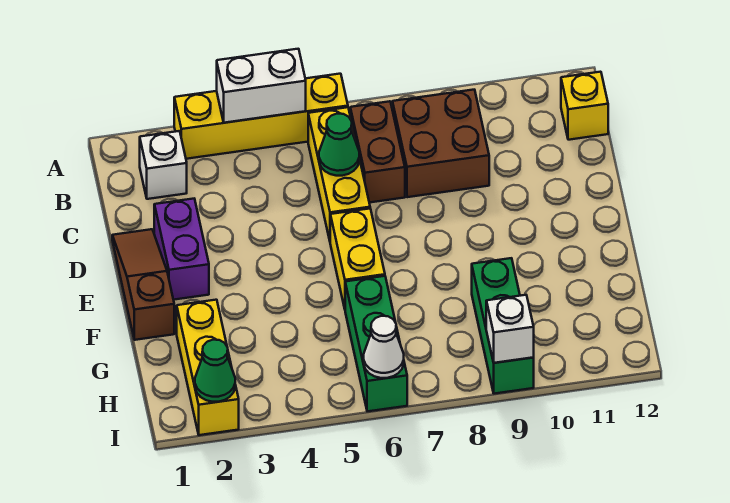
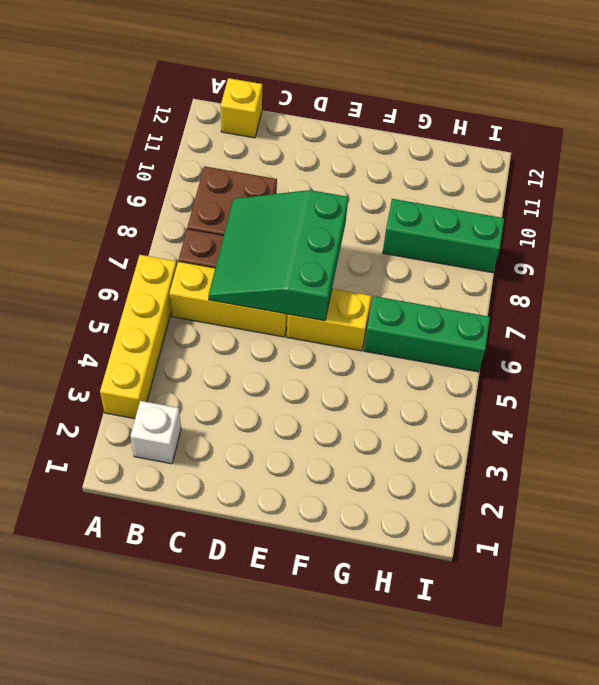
green 3x3 slope [208,190,348,321] -> green 1x1 cone [319,114,359,176]
none -> brown 1x3 slope [112,229,174,340]
none -> purple 1x2 brick [154,199,209,300]
none -> yellow 1x3 brick [177,300,239,435]

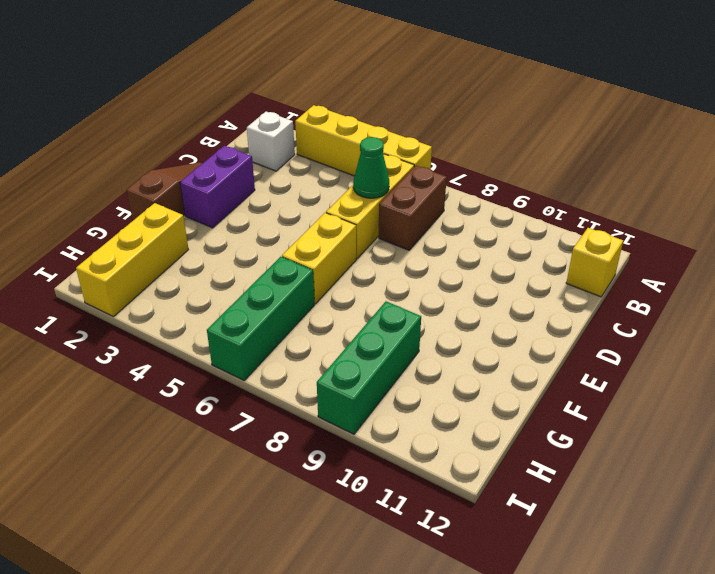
none -> brown 2x2 brick [392,90,489,197]
none -> white 1x2 brick [217,49,306,123]
none -> green 1x1 cone [195,340,235,402]

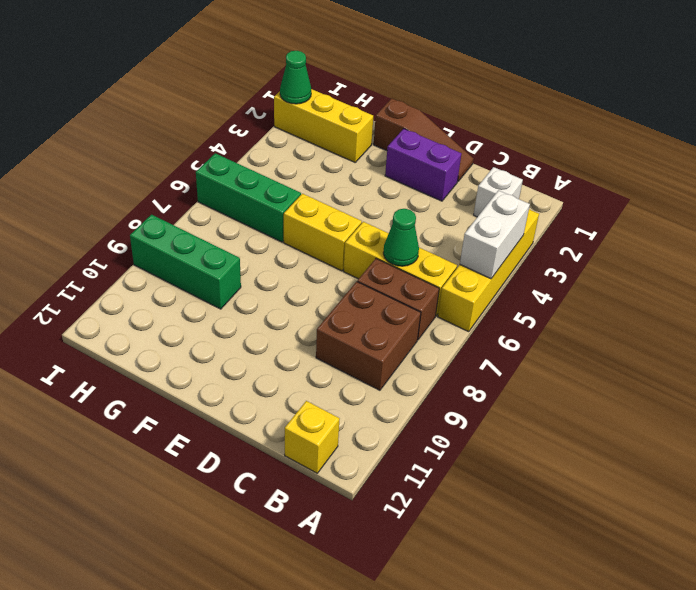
none -> white 1x1 cone [363,316,404,378]
none -> white 1x1 brick [486,295,534,363]

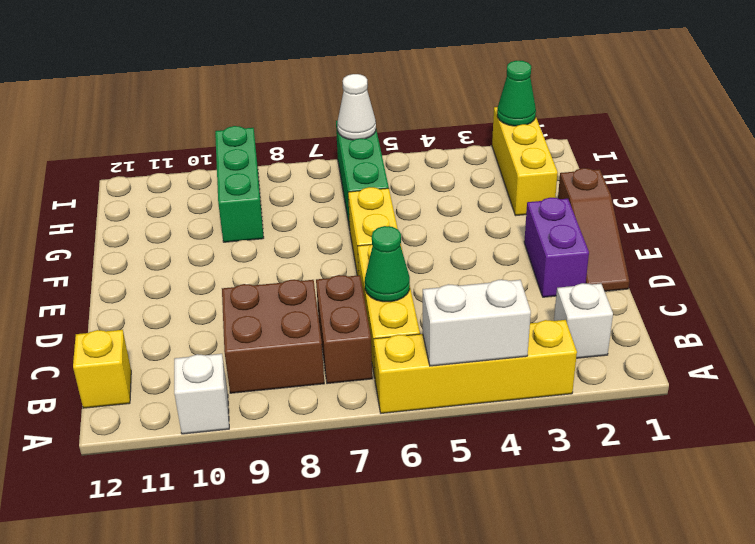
white 1x1 brick [174,354,229,434] -> white 1x1 brick moved to [486,295,534,363]

